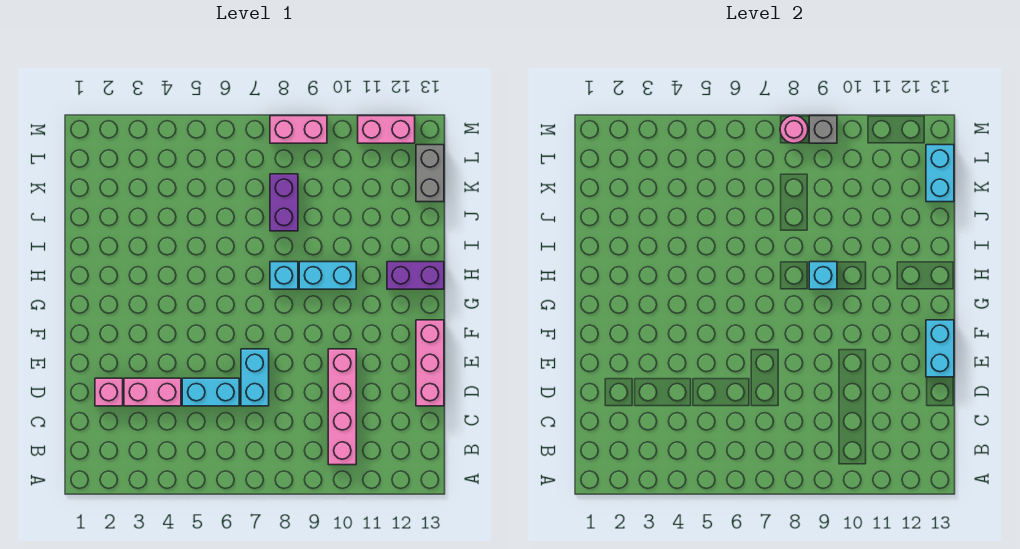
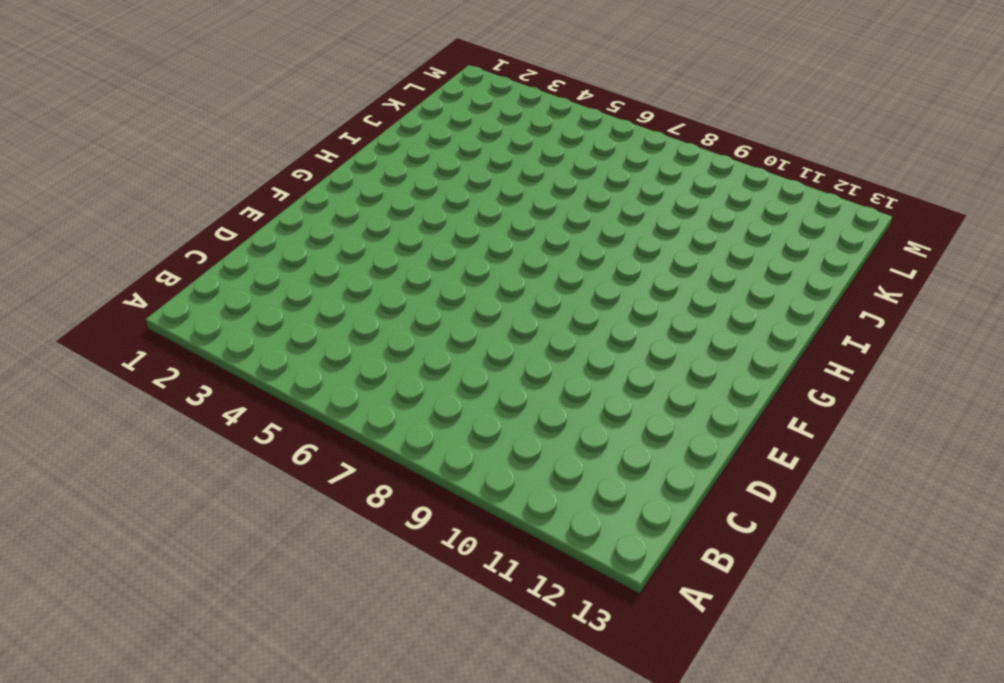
none -> pink 1x4 brick [328,349,356,465]
none -> pink 1x1 brick [95,378,123,406]
none -> pink 1x2 brick [124,378,181,406]

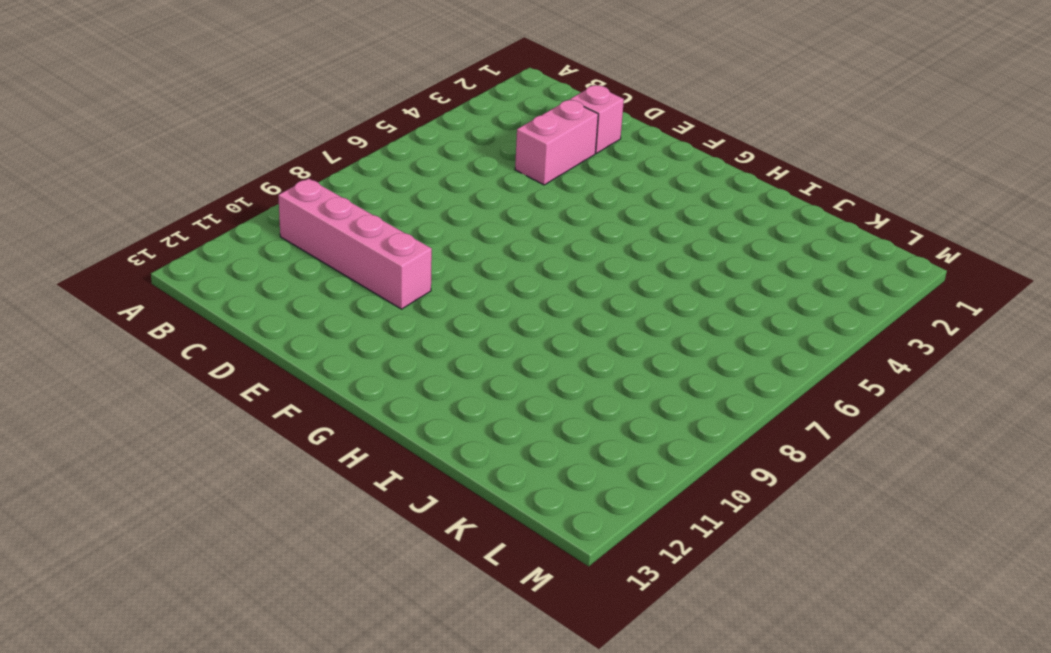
none -> cyan 1x2 brick [182,378,239,406]
none -> cyan 1x2 brick [241,349,269,406]
none -> pink 1x3 brick [416,320,444,406]

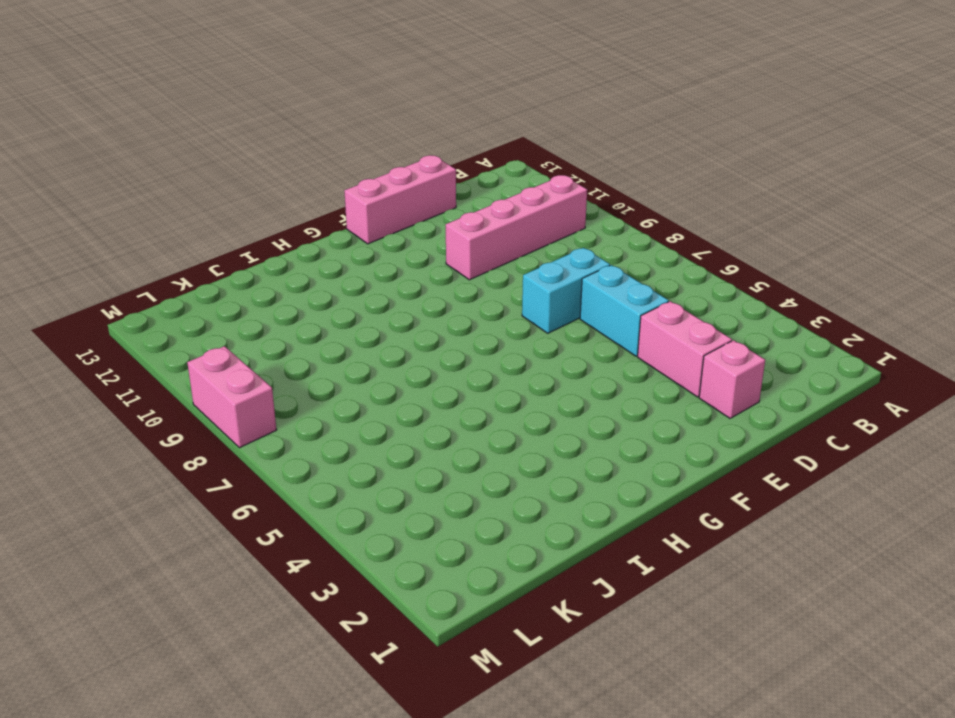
none -> cyan 1x1 brick [270,262,298,289]
none -> cyan 1x2 brick [299,262,356,289]
none -> purple 1x2 brick [387,262,444,289]

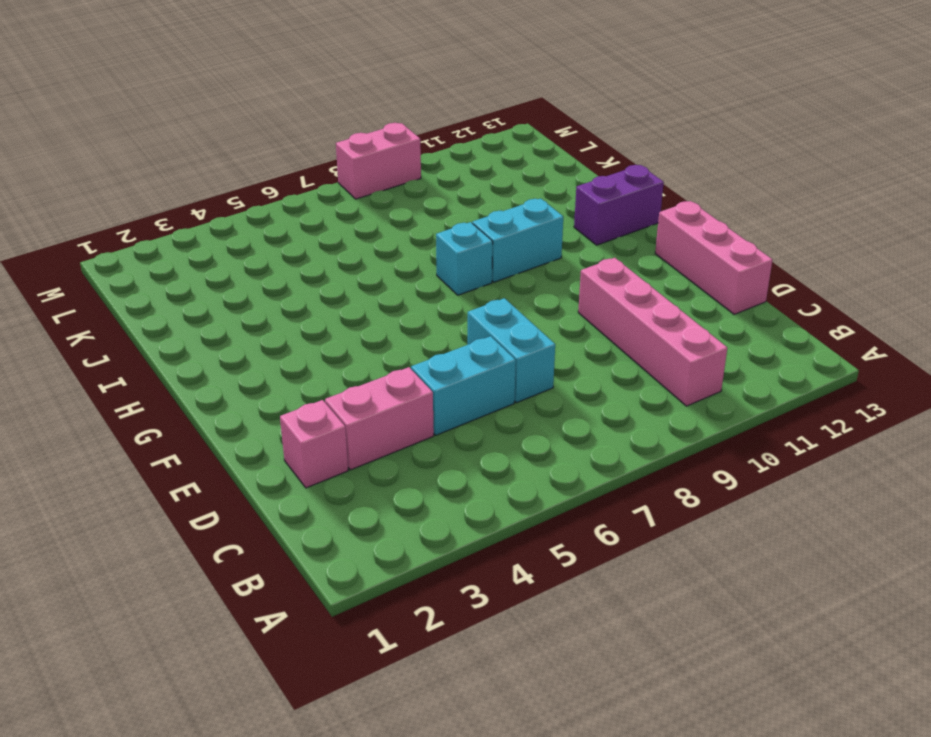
none -> purple 1x2 brick [270,174,298,231]
none -> grey 1x2 brick [416,145,444,202]
none -> pink 1x2 brick [358,116,415,143]

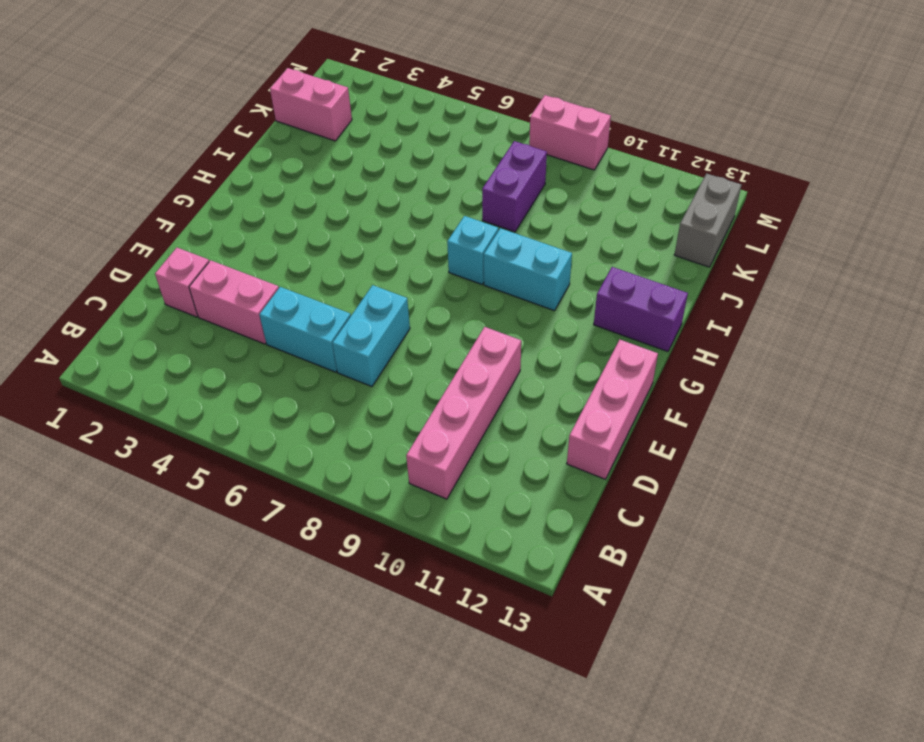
pink 1x2 brick [270,68,352,141] -> pink 1x2 brick moved to [358,116,415,143]
none -> cyan 1x2 brick [926,320,954,377]
none -> cyan 1x1 brick [809,262,837,289]
none -> cyan 1x2 brick [926,145,954,202]

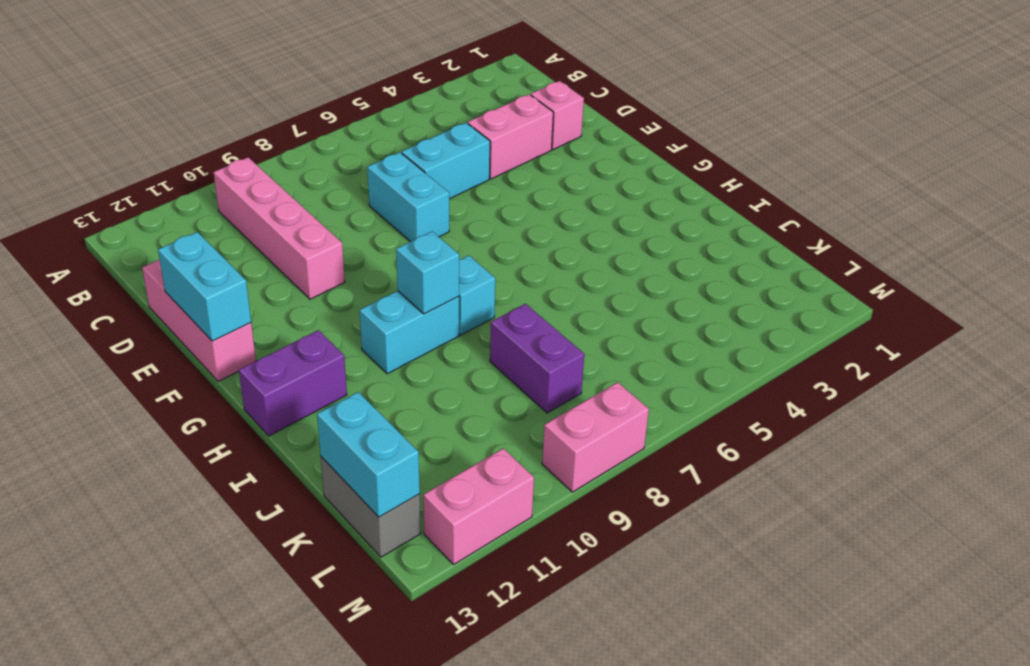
none -> pink 1x1 round brick [780,116,808,143]
none -> grey 1x1 brick [809,116,837,143]

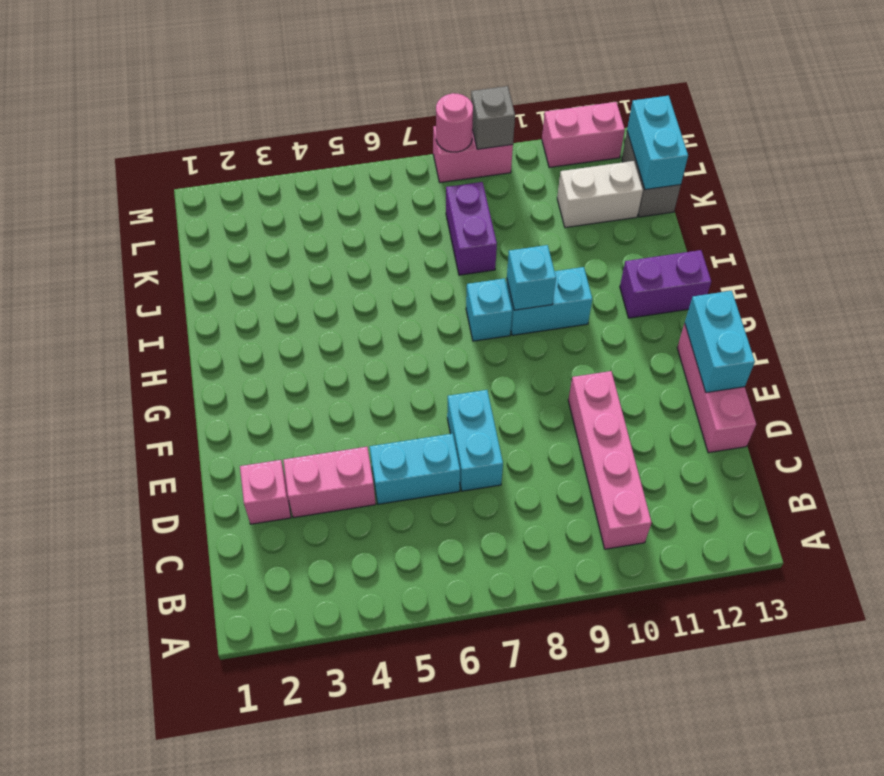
white 1x2 brick [557,161,643,228] -> none

